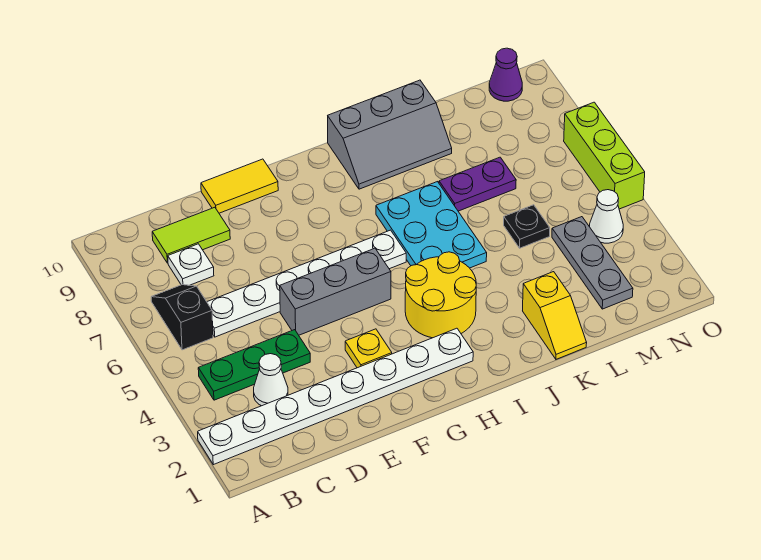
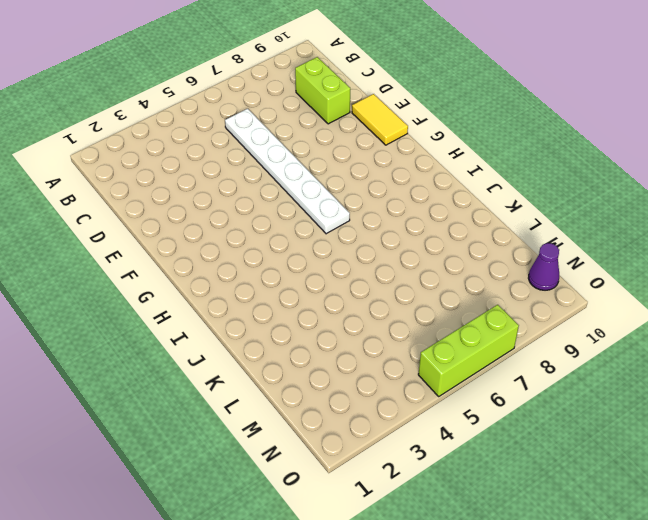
lime 1x2 brick [295,57,350,124] -> lime 1x2 tile [152,207,230,263]
none -> white 1x8 plate [198,328,473,465]
none -> green 1x3 plate [198,330,310,400]
none -> black 1x2 slope [151,285,213,350]

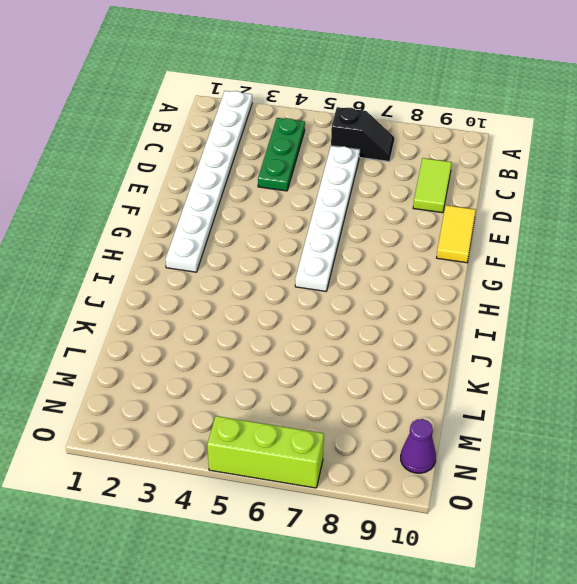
none -> white 1x1 cone [254,354,288,406]
none -> white 1x1 plate [168,244,214,285]
none -> grey 1x3 brick [280,248,391,335]

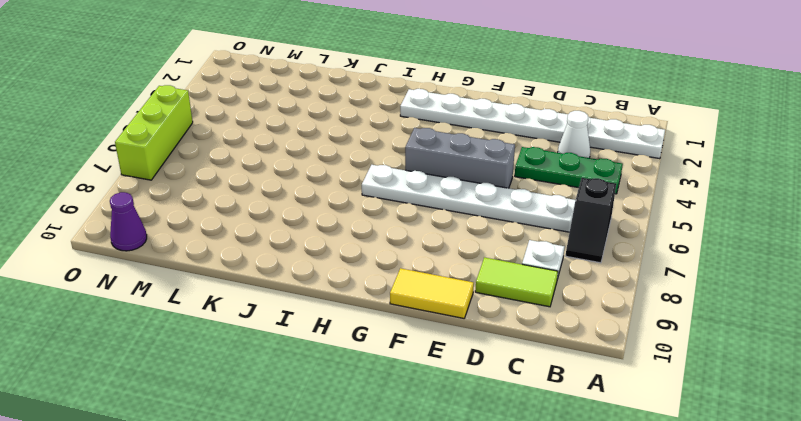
none -> yellow 1x1 plate [345,329,392,368]
none -> yellow 2x2 round brick [405,252,476,338]
none -> cyan 2x3 plate [376,182,487,268]

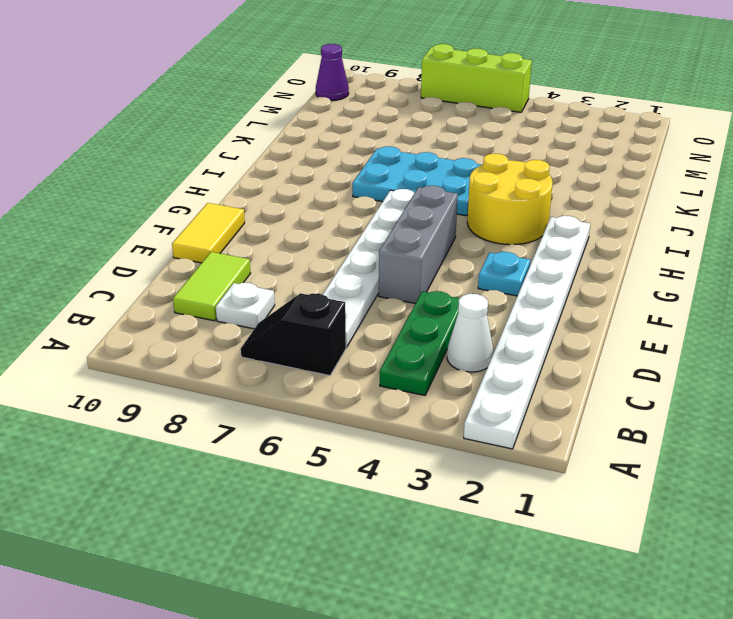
cyan 1x1 plate [478,252,530,296] -> yellow 1x1 plate [345,329,392,368]
none -> grey 2x3 slope [328,80,452,189]
none -> yellow 1x2 slope [523,272,587,359]
none -> purple 1x2 plate [439,157,516,211]

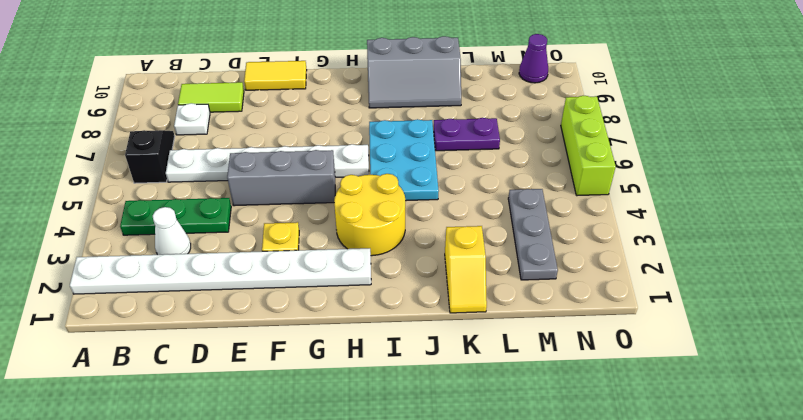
none -> black 1x1 plate [504,205,550,248]
none -> white 1x1 cone [589,190,623,243]

